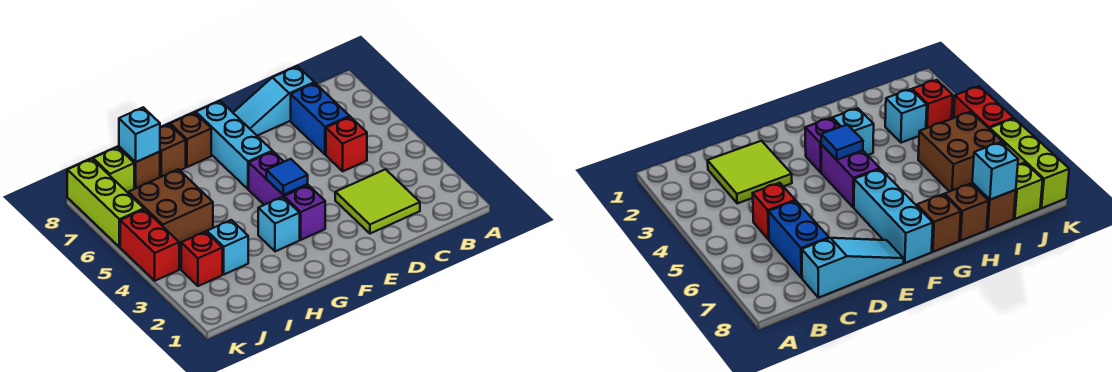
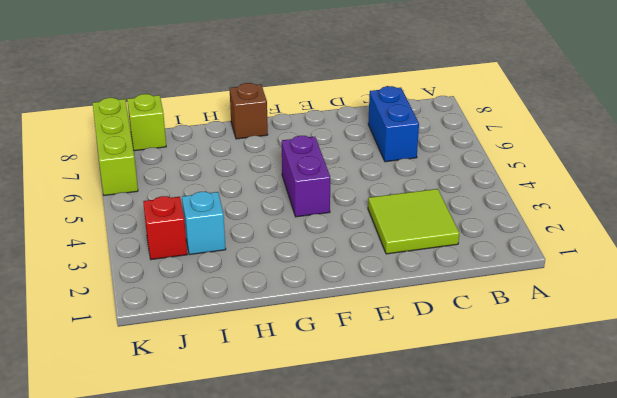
none -> red 1x1 brick [326,117,367,171]
none -> cyan 1x3 slope [233,66,314,136]
none -> purple 1x1 brick [284,185,325,240]

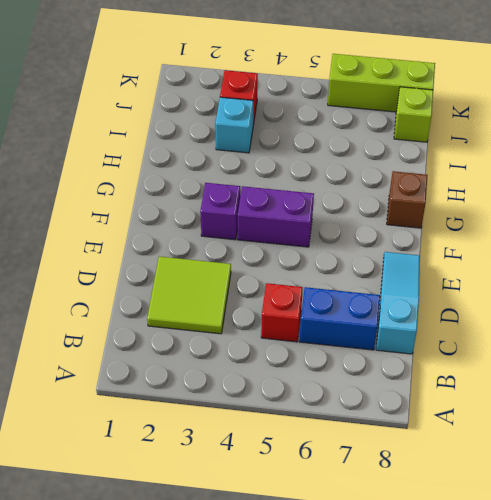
none -> cyan 1x3 brick [196,101,272,189]
none -> cyan 1x1 brick [258,197,300,251]
none -> brown 1x1 brick [160,124,186,177]

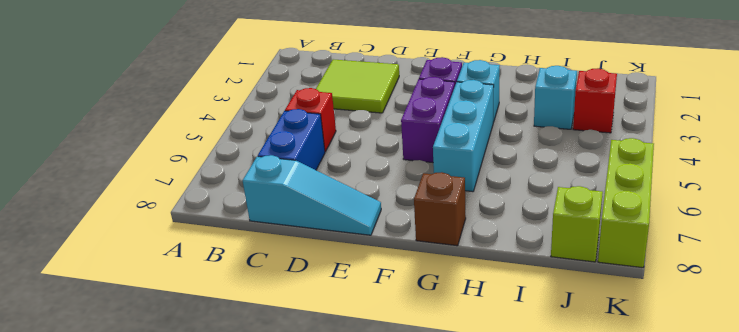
cyan 1x3 brick [433,80,494,192] -> cyan 1x3 brick moved to [196,101,272,189]
none -> brown 1x1 brick [160,124,186,177]
none -> brown 2x2 brick [128,169,213,245]
none -> brown 1x1 brick [119,147,160,189]

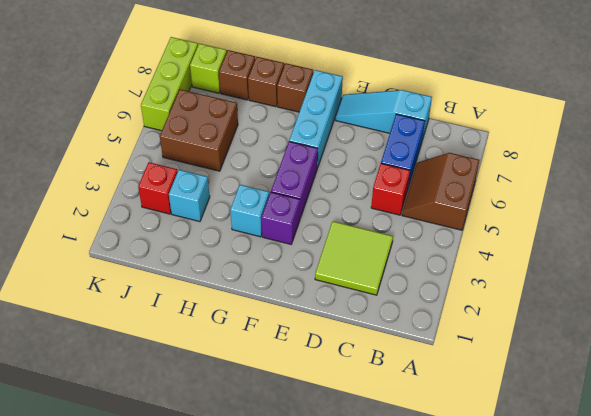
brown 2x2 slope [402,153,480,230] -> none
none -> red 1x2 brick [120,209,179,281]
none -> blue 1x1 tile [266,159,308,195]
none -> cyan 1x1 brick [119,107,160,162]

